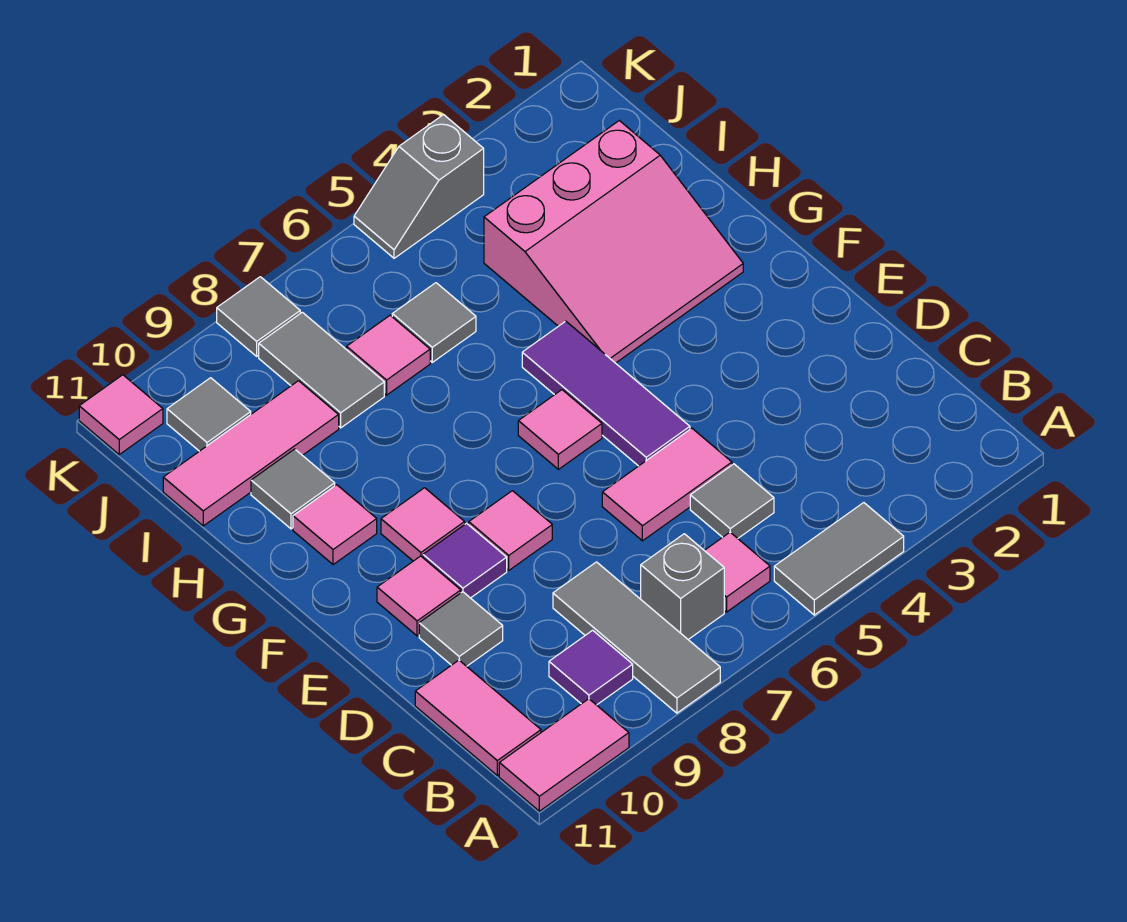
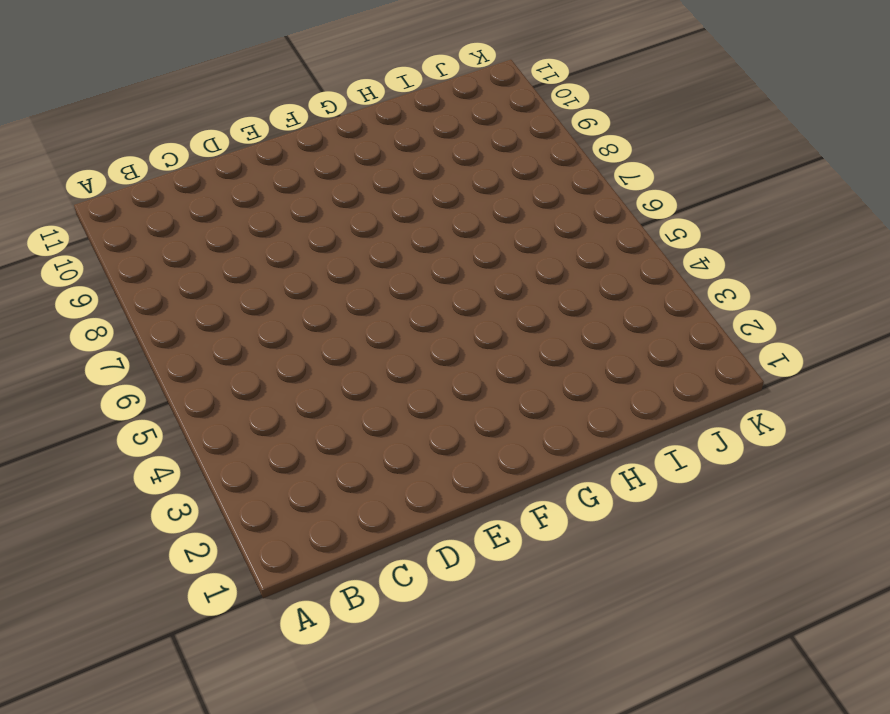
none -> grey 1x2 tile [774,503,904,615]
none -> grey 1x3 tile [553,562,720,713]
none -> pink 1x2 tile [499,699,629,811]

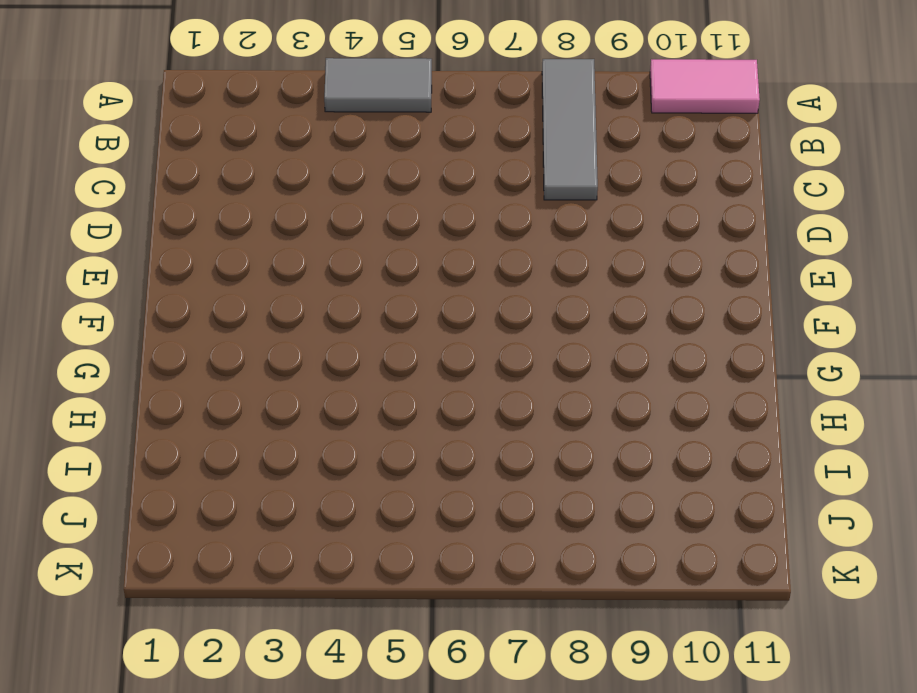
none -> pink 1x1 tile [704,532,770,612]
none -> grey 1x1 brick [641,534,724,639]
none -> purple 1x1 tile [549,630,633,705]

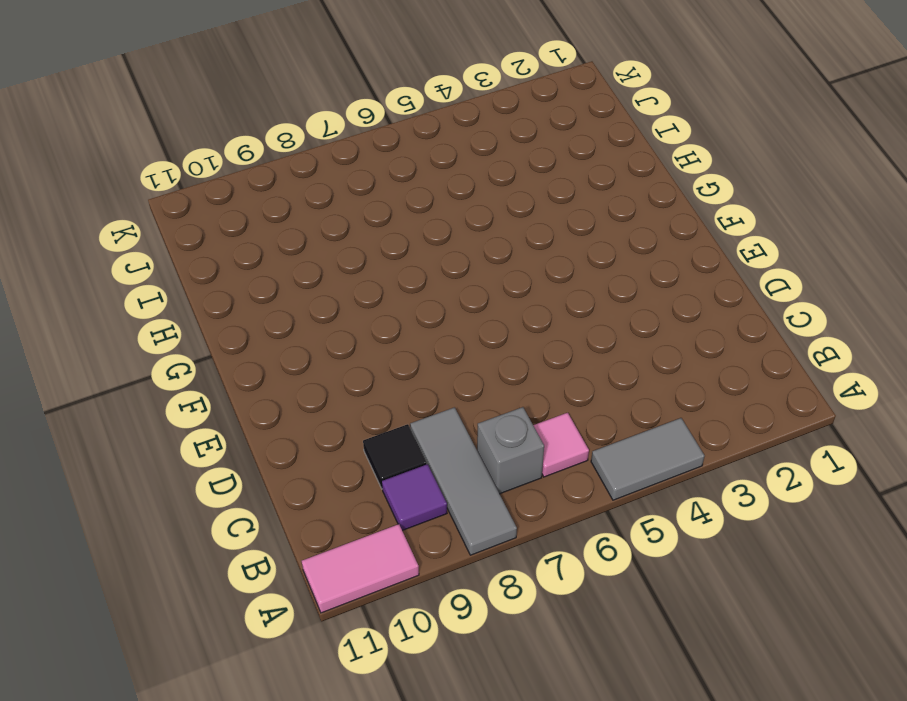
black 1x1 tile [363,424,427,488] -> none
none -> pink 1x2 tile [415,660,541,776]
none -> grey 1x1 tile [690,464,774,538]
none -> pink 1x2 tile [602,428,732,541]

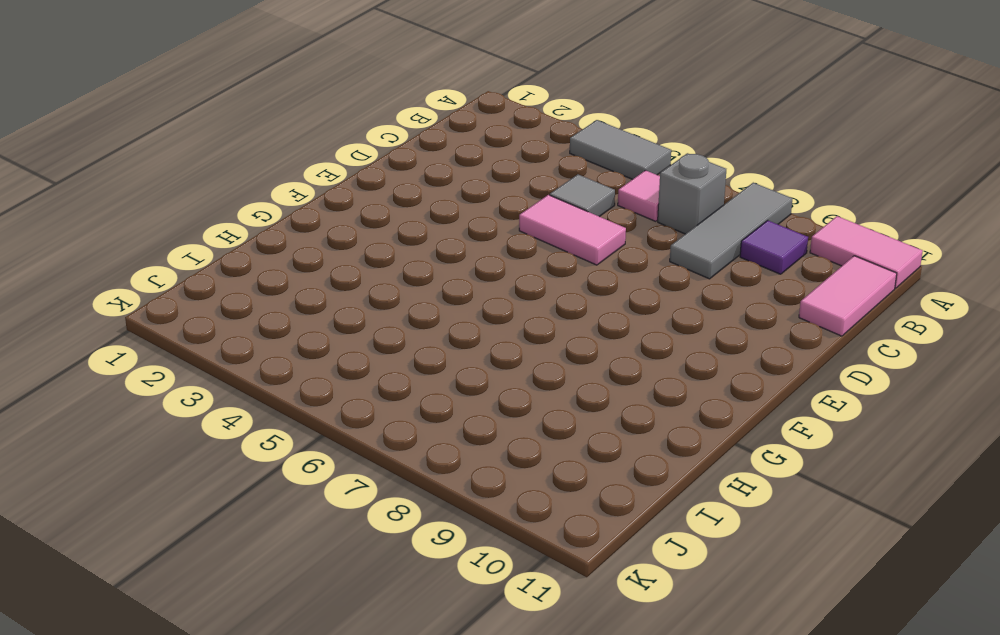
none -> grey 1x1 tile [419,592,503,666]
none -> purple 1x3 tile [522,321,690,466]
none -> pink 1x1 tile [469,491,552,570]

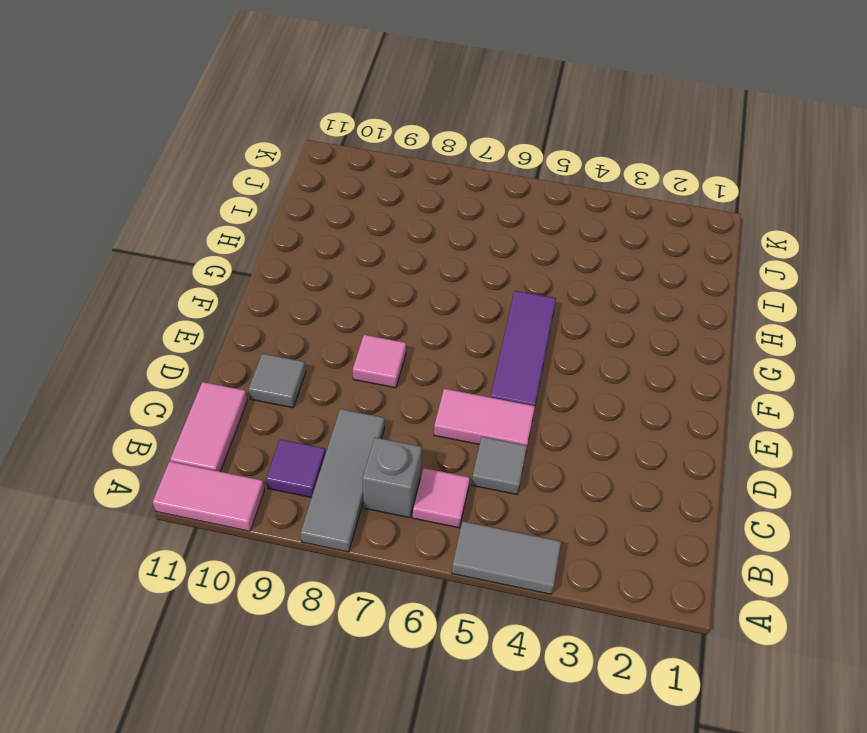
none -> purple 1x1 tile [423,523,507,598]
none -> pink 1x1 tile [377,556,461,636]
none -> pink 1x1 tile [518,390,602,469]

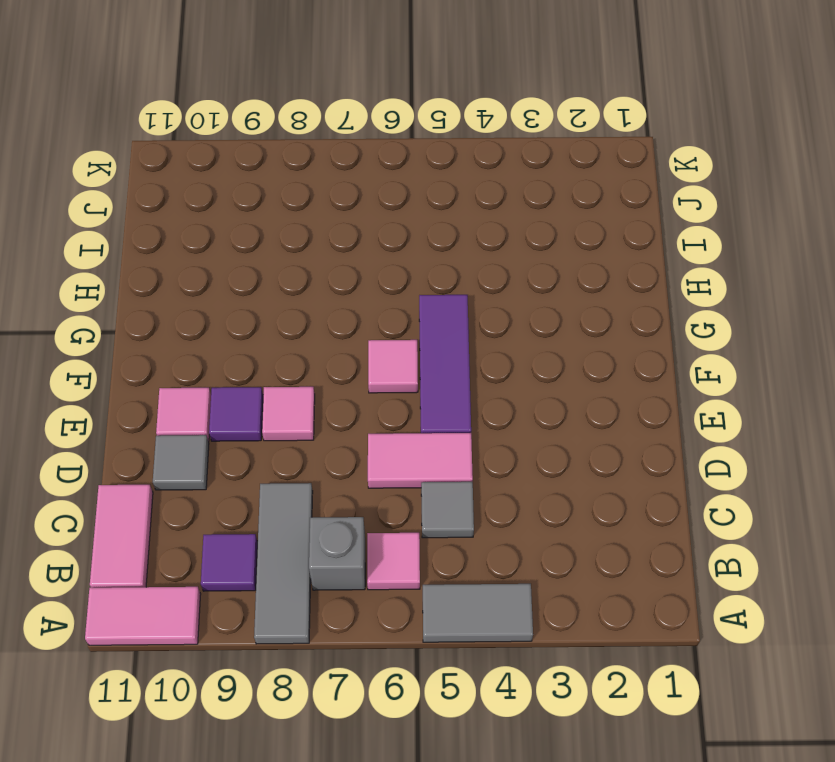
none -> pink 1x1 tile [381,488,465,561]
none -> pink 3x3 slope [484,121,743,363]
none -> pink 1x1 tile [293,485,377,565]

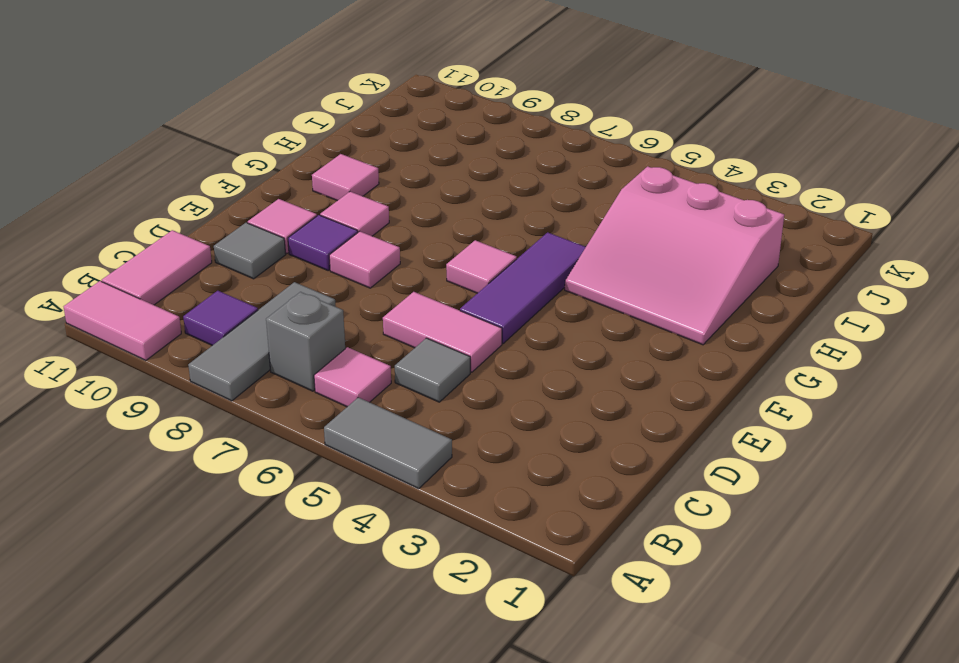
none -> grey 1x1 tile [251,449,335,529]
none -> grey 1x1 tile [392,283,476,362]
none -> pink 1x1 tile [347,315,430,395]

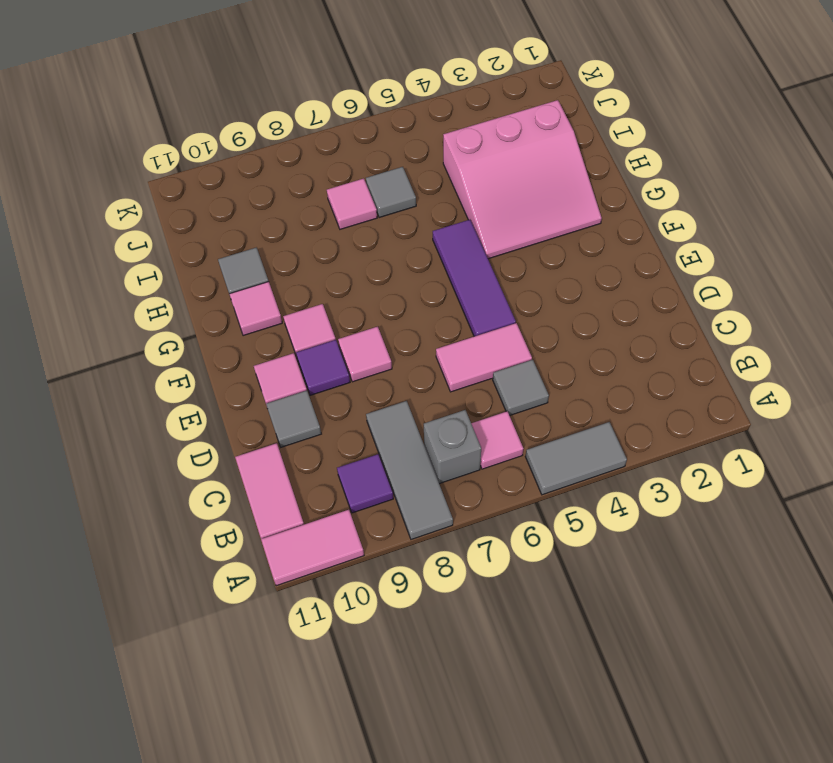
none -> pink 1x1 tile [518,390,602,469]
none -> grey 1x2 tile [259,312,384,428]
none -> pink 1x3 tile [163,381,339,526]

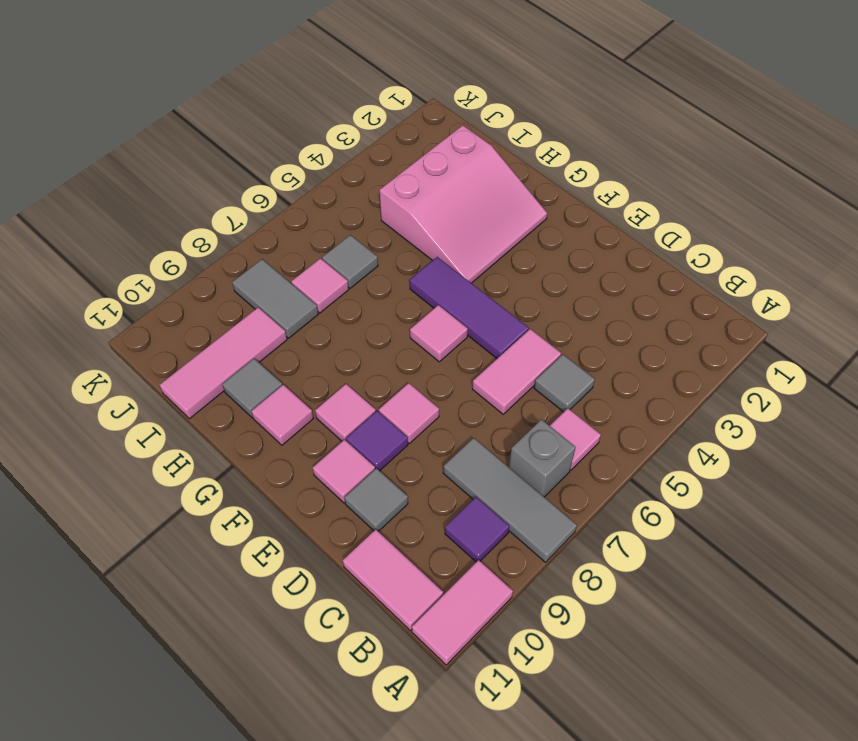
none -> grey 1x2 tile [774,503,904,615]
none -> grey 1x1 tile [167,378,251,451]
none -> grey 1x2 slope [354,115,484,258]

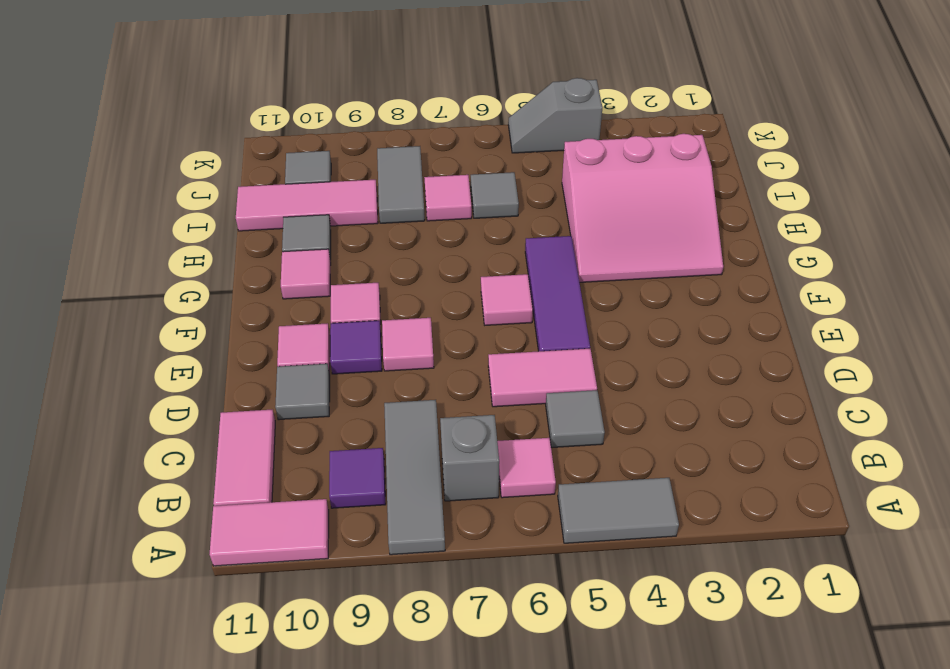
none -> grey 1x1 tile [217,277,300,356]
none -> pink 1x1 tile [79,375,163,454]

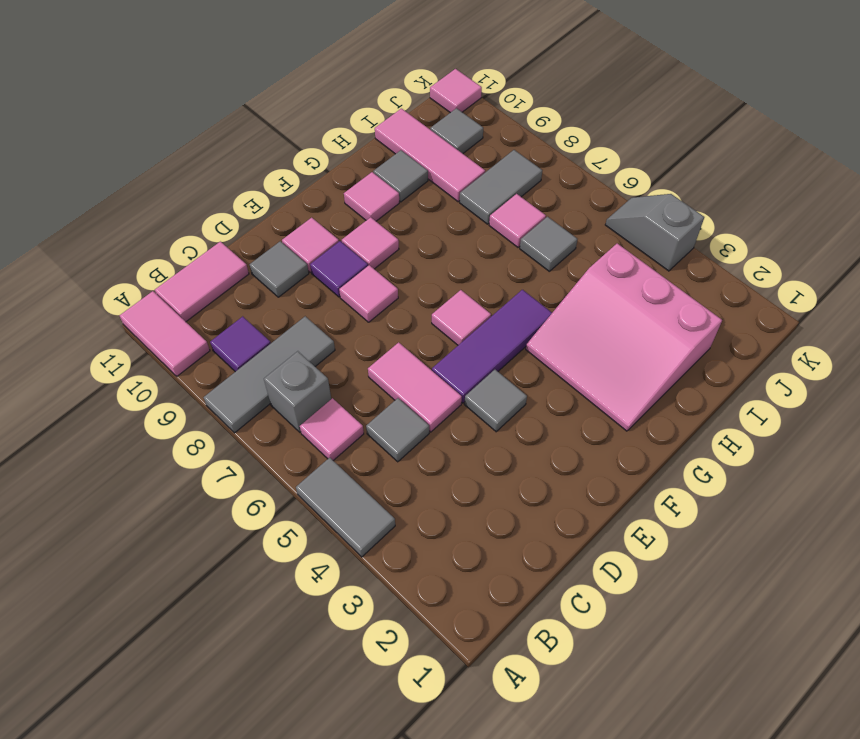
grey 1x1 tile [464,370,527,432] -> grey 1x1 tile moved to [217,277,300,356]

